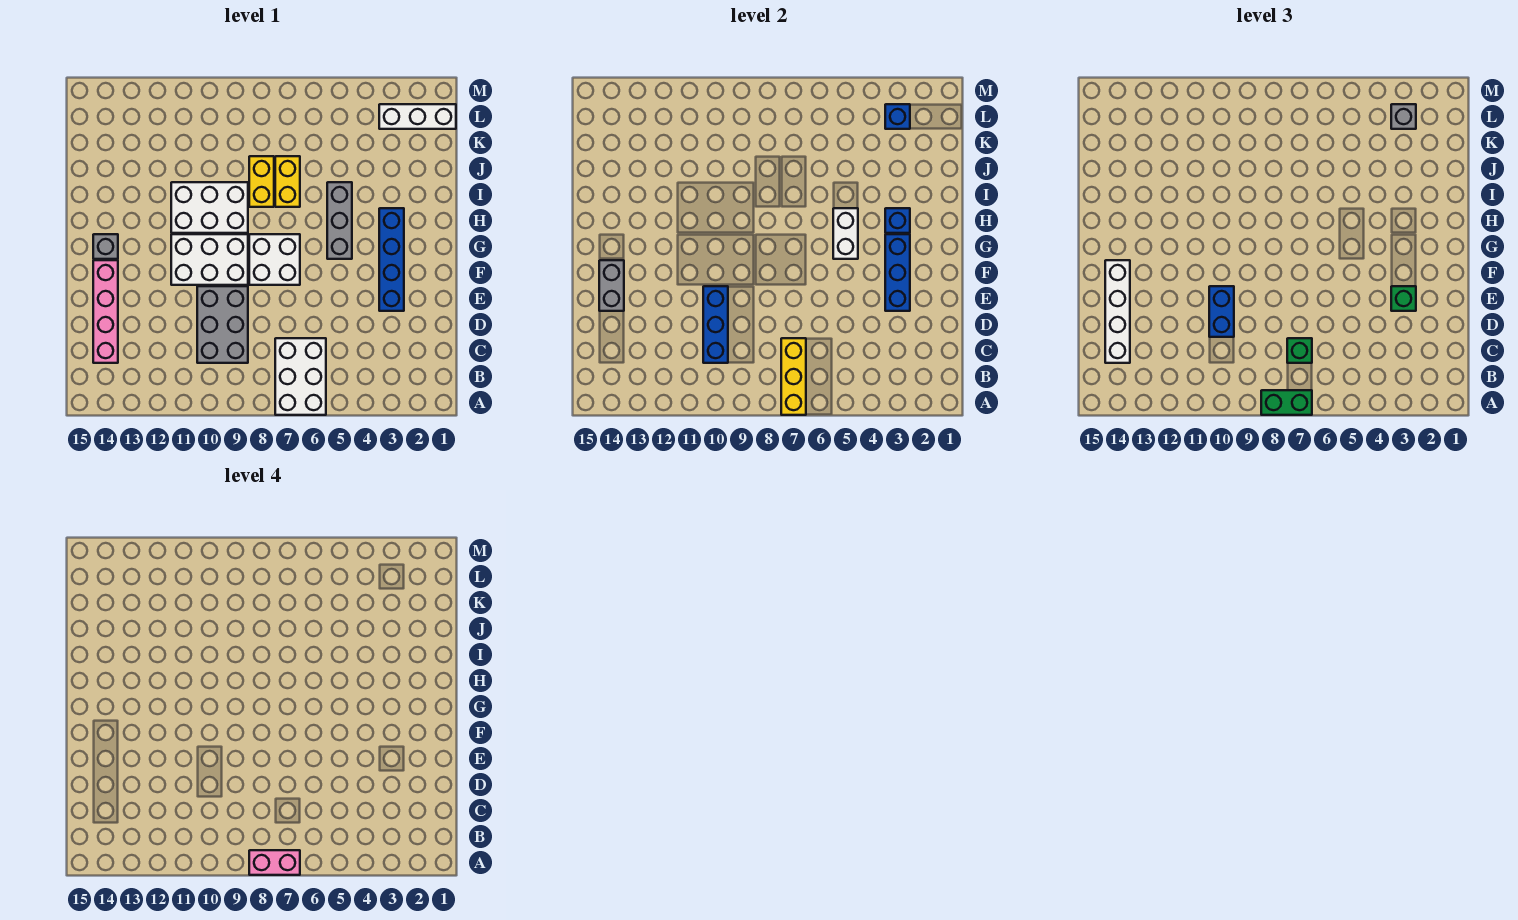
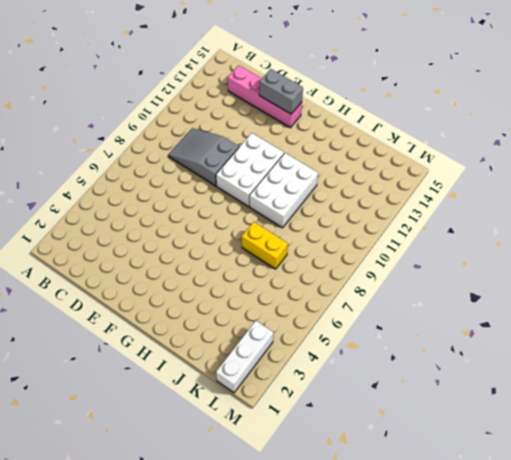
grey 2x3 slope [169,128,239,186] -> grey 2x3 brick [197,286,248,363]
none -> white 2x3 brick [275,338,326,415]
none -> blue 1x4 brick [379,208,404,311]
none -> white 2x2 brick [249,234,300,285]

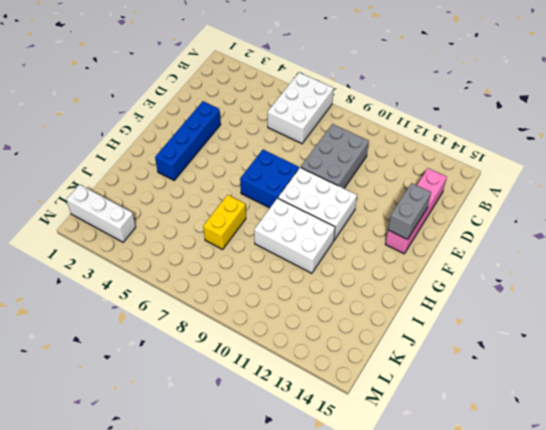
blue 2x2 brick [240,150,299,208] -> white 2x2 brick [249,234,300,285]
none -> grey 1x3 brick [327,182,352,259]
none -> grey 1x1 brick [93,234,118,259]
none -> yellow 1x2 brick [249,156,274,207]

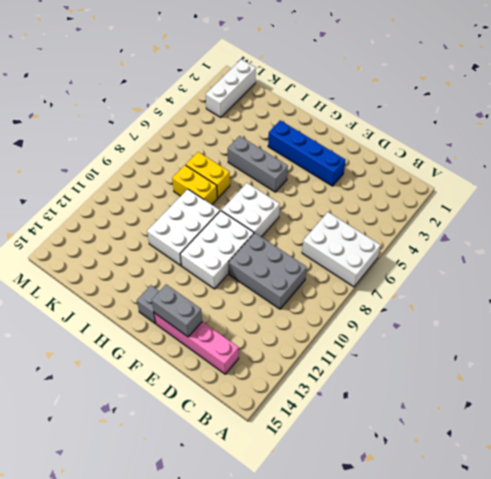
none -> yellow 1x3 brick [781,338,806,415]
none -> blue 1x3 brick [703,286,728,363]
none -> blue 1x3 brick [885,234,910,311]

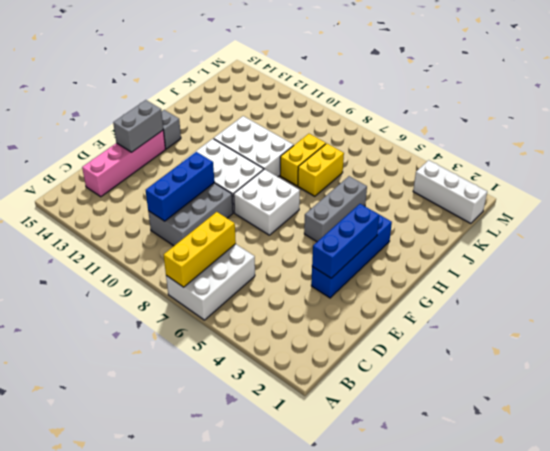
none -> white 1x2 brick [833,208,858,259]
none -> blue 1x1 brick [885,208,910,233]
none -> blue 1x1 brick [885,104,910,129]

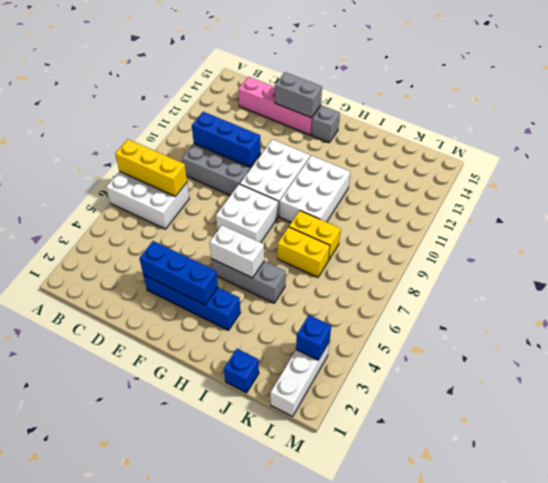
blue 1x1 brick [224,349,259,393] -> blue 1x1 brick moved to [885,208,910,233]
none -> green 1x2 brick [1261,390,1312,415]
none -> green 1x1 brick [1287,338,1312,363]
none -> white 1x4 brick [1105,260,1130,363]

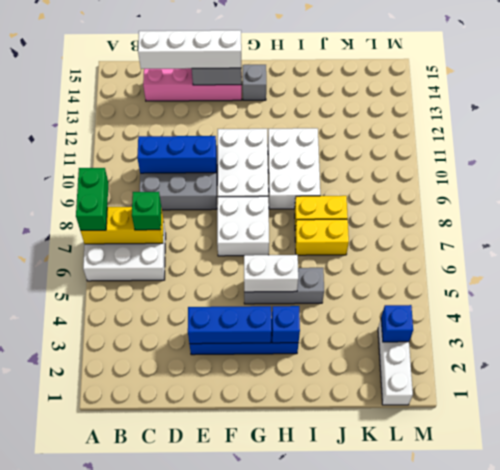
none -> blue 1x2 brick [1209,286,1234,337]
none -> green 1x1 brick [1391,286,1416,311]
none -> grey 1x1 brick [1391,104,1416,129]

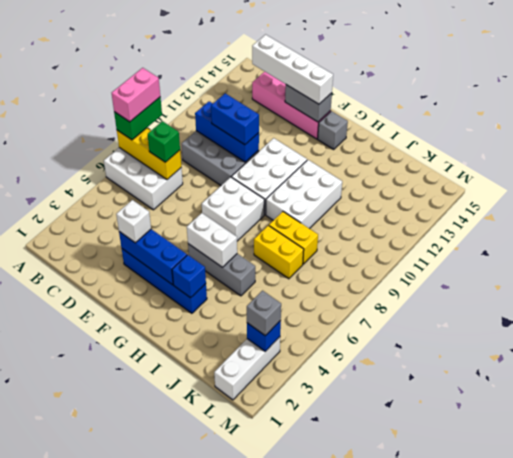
white 1x1 brick [116,200,151,243] -> green 1x1 brick [1391,286,1416,311]

